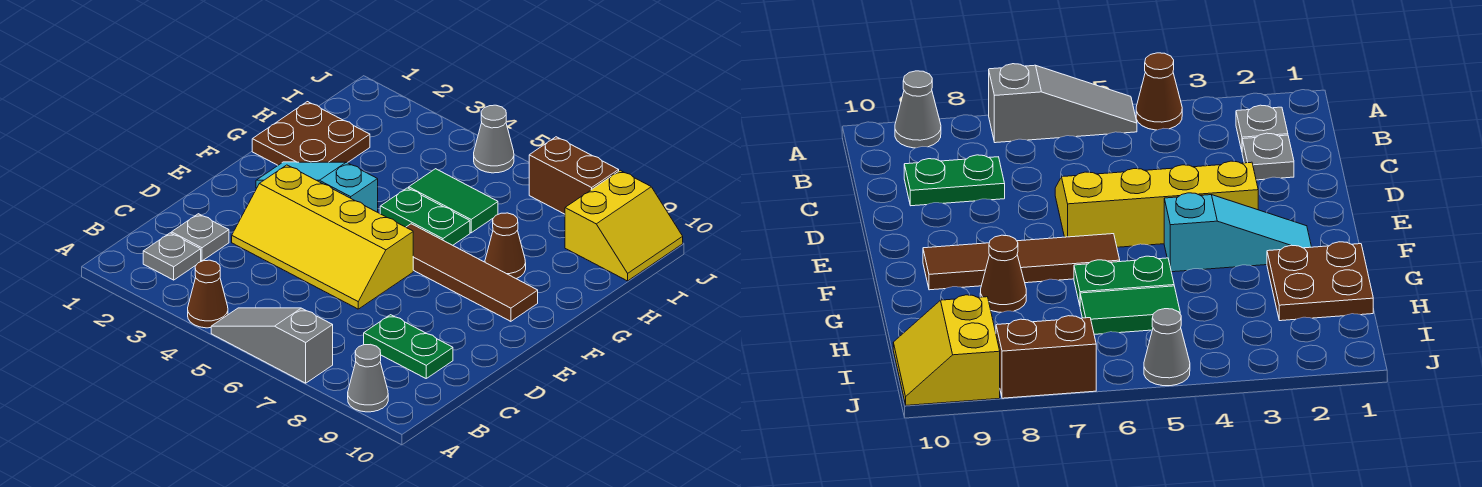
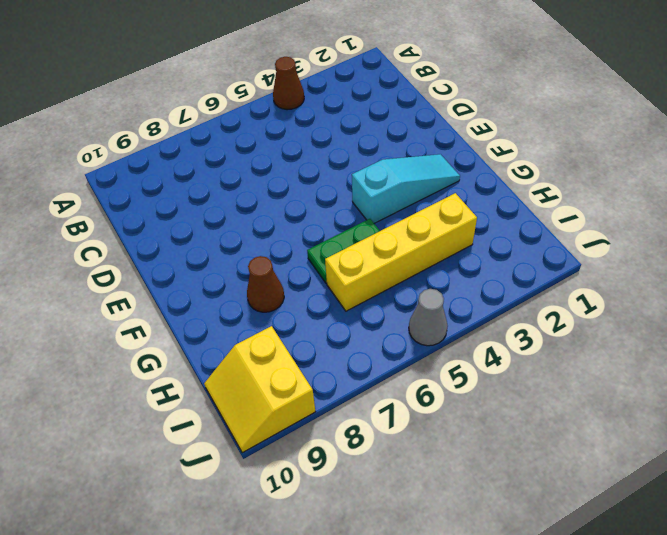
yellow 1x4 brick [325,193,477,311] -> green 1x2 tile [409,169,498,233]
none -> grey 1x3 slope [211,308,333,383]
none -> grey 1x1 cone [348,344,388,412]
none -> grey 1x1 plate [143,233,201,280]

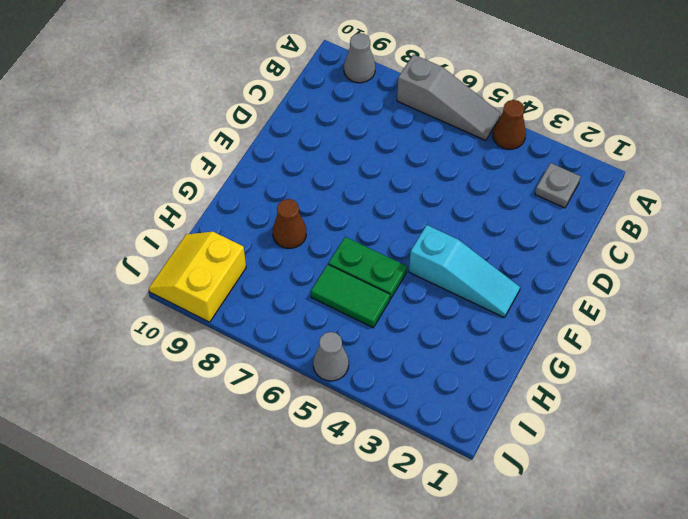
none -> grey 1x1 plate [171,214,229,261]
none -> green 1x2 plate [364,315,453,378]
none -> yellow 2x4 slope [232,165,413,309]

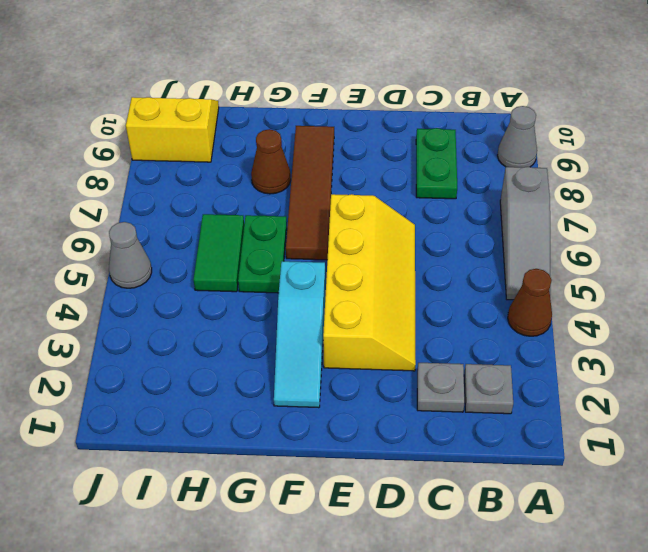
none -> brown 2x2 plate [252,102,370,165]
none -> brown 1x2 brick [529,137,619,214]

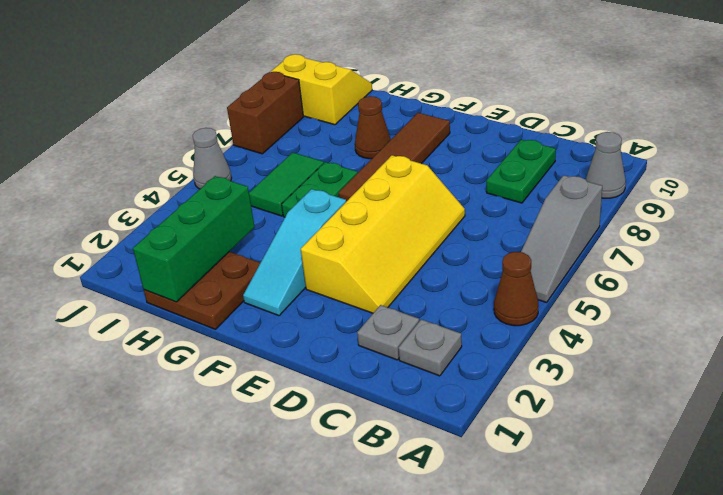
green 1x3 brick [133,176,255,302] -> none

